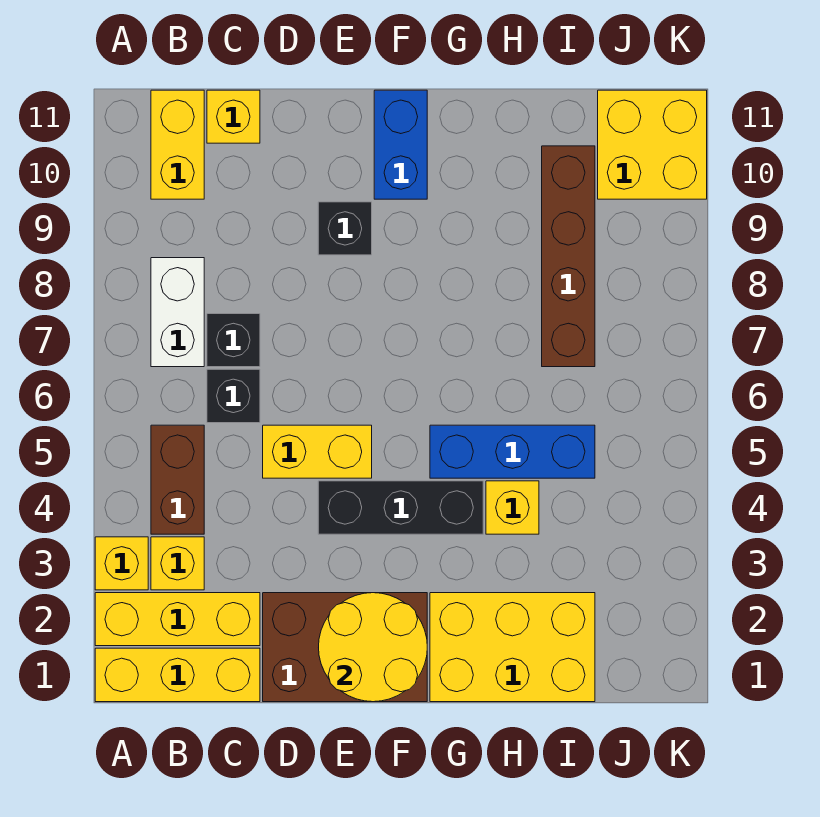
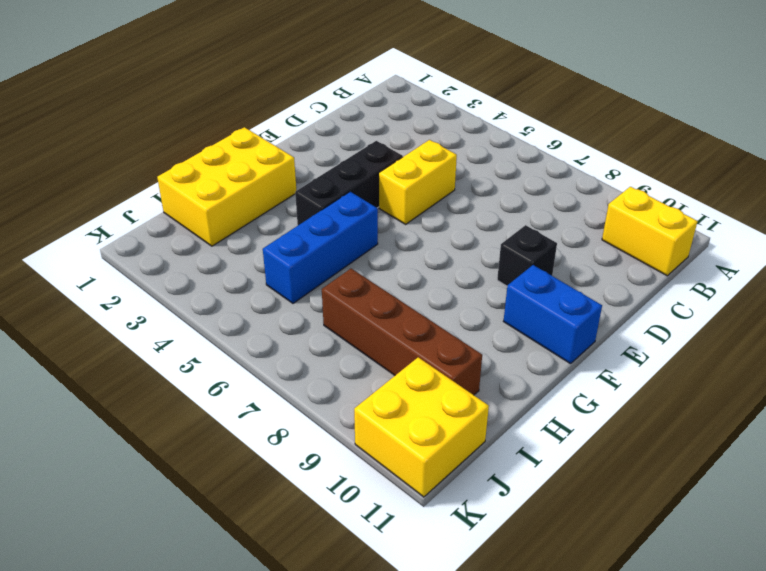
none -> yellow 1x3 brick [95,648,260,702]
none -> yellow 1x3 brick [95,593,260,646]
none -> yellow 1x1 brick [95,537,148,590]

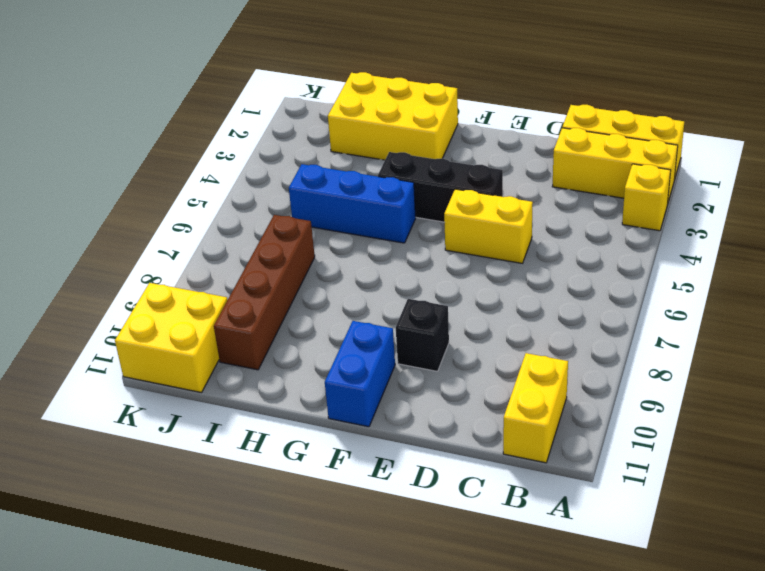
none -> yellow 1x1 brick [151,537,204,590]
none -> brown 1x2 brick [151,425,204,534]
none -> white 1x2 brick [151,258,204,367]

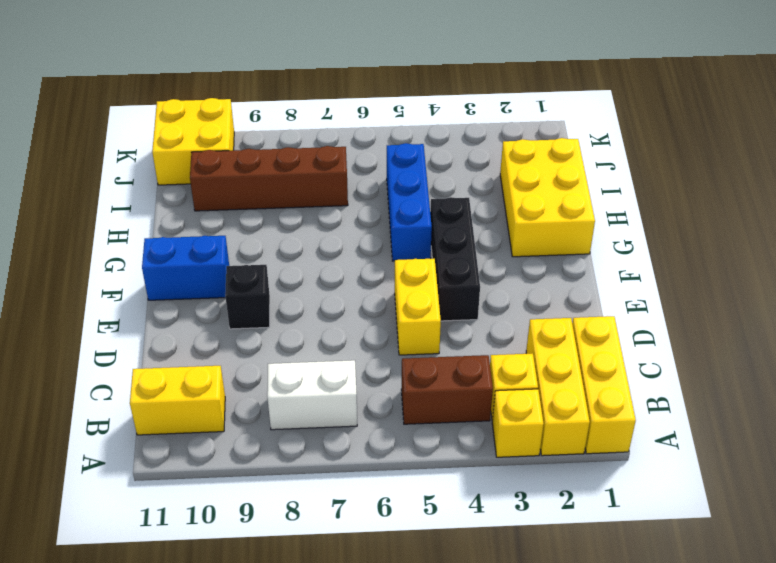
none -> black 1x1 brick [207,369,260,423]
none -> black 1x1 brick [207,314,260,367]
none -> yellow 1x1 brick [207,90,260,143]

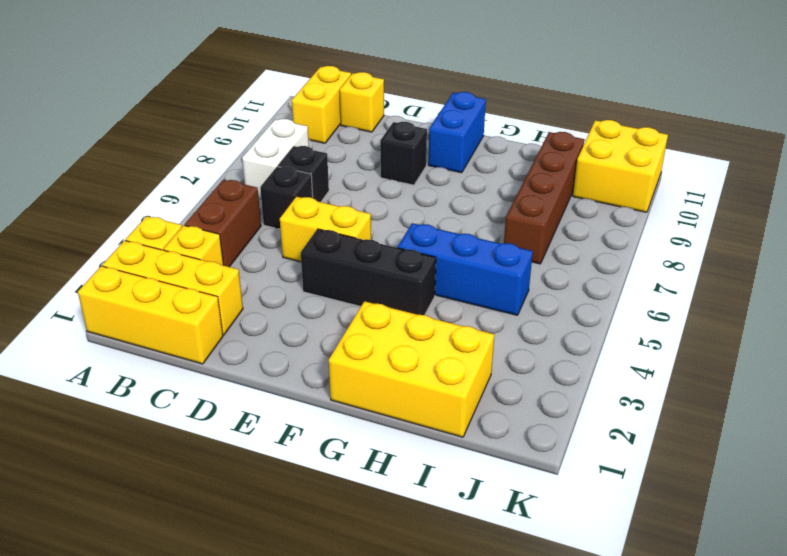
none -> brown 2x3 brick [263,593,427,702]
none -> yellow 1x1 brick [486,481,539,534]
none -> yellow 2x2 round brick [319,593,427,702]

